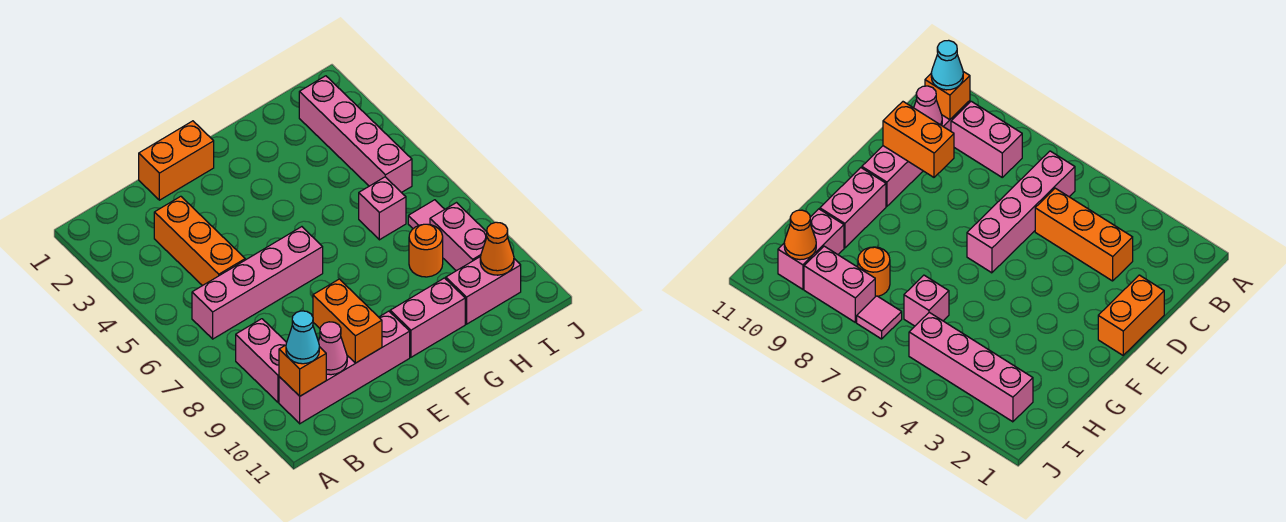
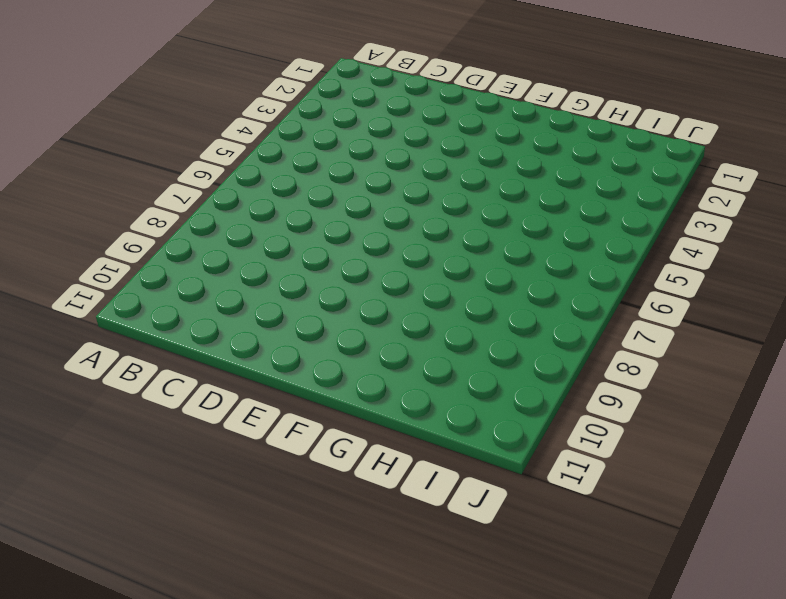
none -> pink 1x4 brick [192,227,323,339]
none -> pink 1x2 brick [236,319,287,402]
none -> pink 1x4 brick [279,311,410,424]

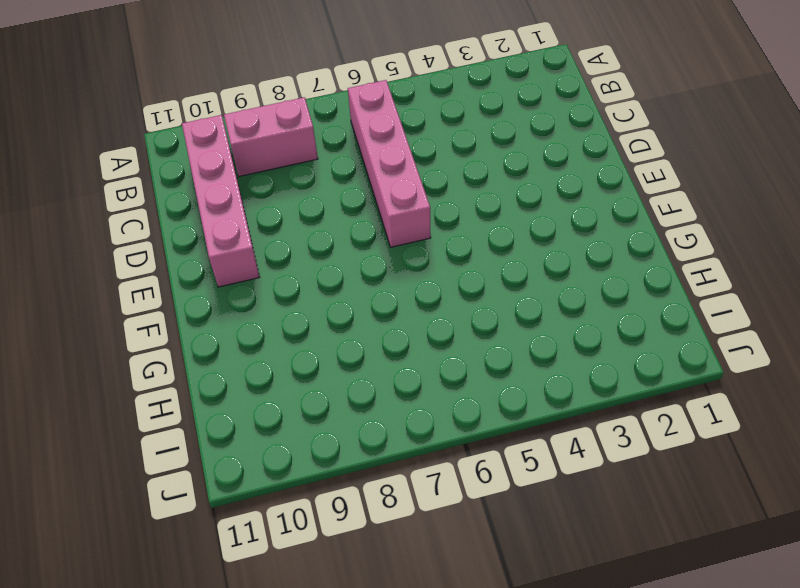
none -> orange 1x3 brick [154,196,245,286]
none -> orange 1x2 brick [139,121,214,200]
none -> pink 1x2 brick [390,278,465,357]

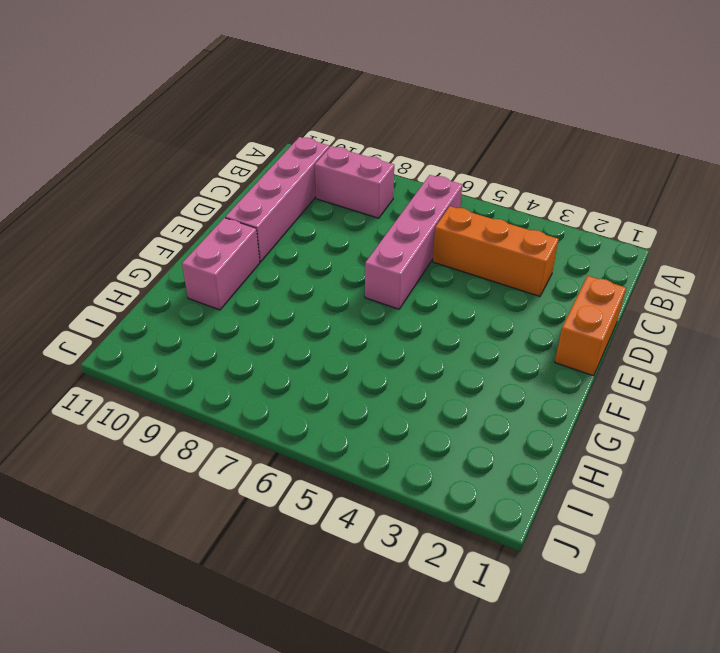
none -> pink 1x1 brick [359,177,406,240]
none -> orange 1x1 round brick [409,224,443,277]
none -> pink 1x2 brick [446,256,521,324]

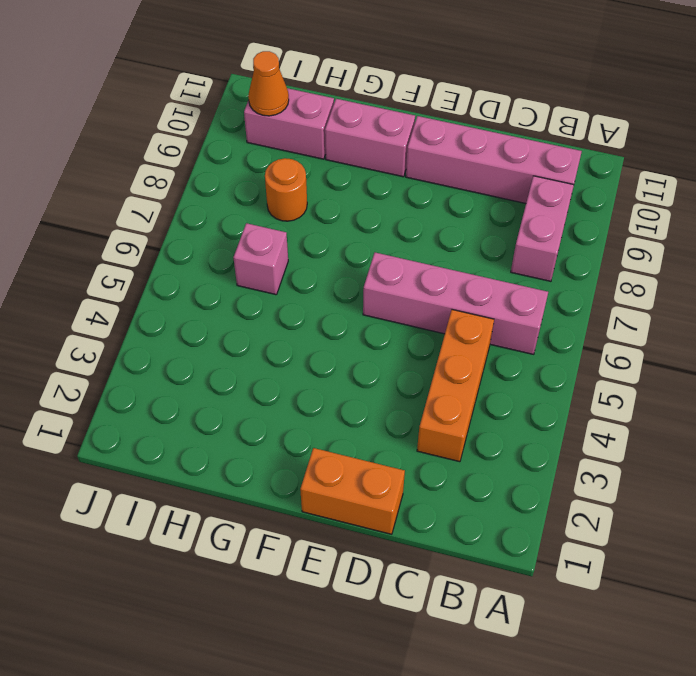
none -> pink 1x4 brick [299,76,412,193]
none -> pink 1x1 tile [408,200,445,229]
none -> pink 1x2 brick [430,203,487,271]

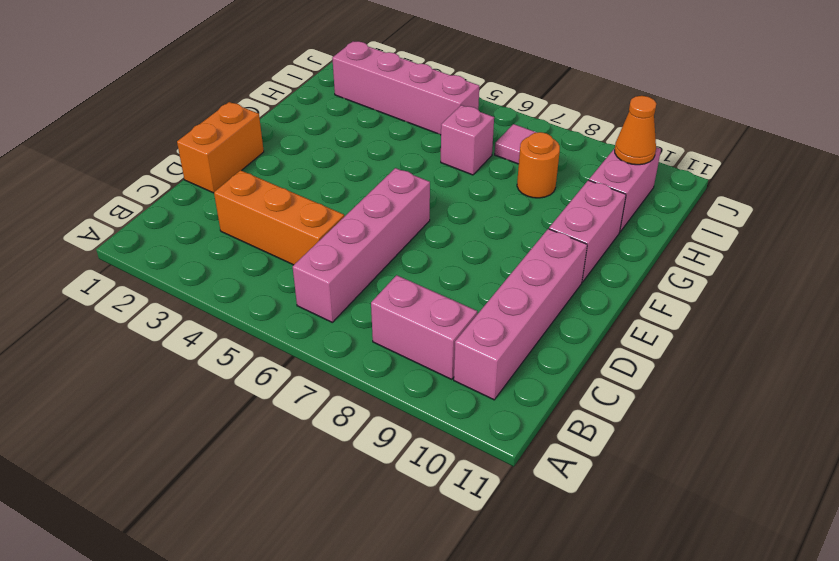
none -> pink 1x2 brick [430,203,487,271]
none -> orange 1x1 brick [279,345,326,396]
none -> pink 1x1 cone [318,322,347,375]

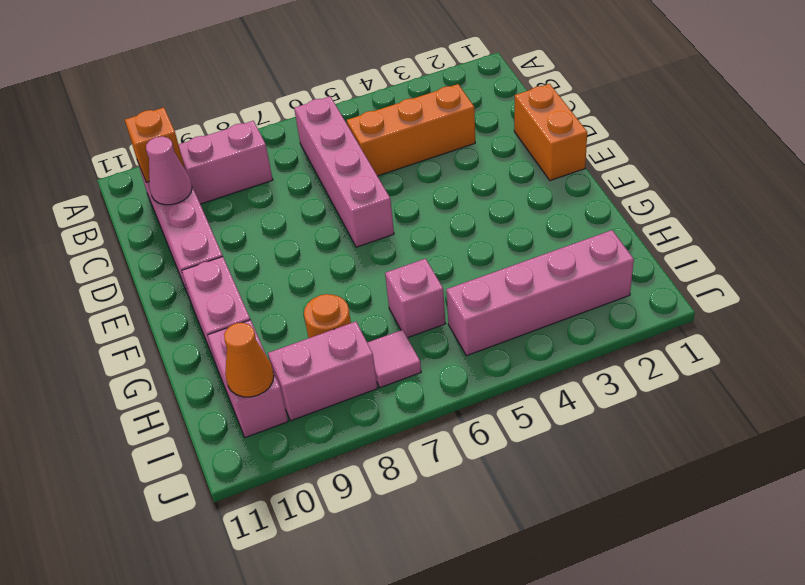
none -> orange 1x2 brick [313,279,382,363]
none -> cyan 1x1 cone [286,311,319,364]

